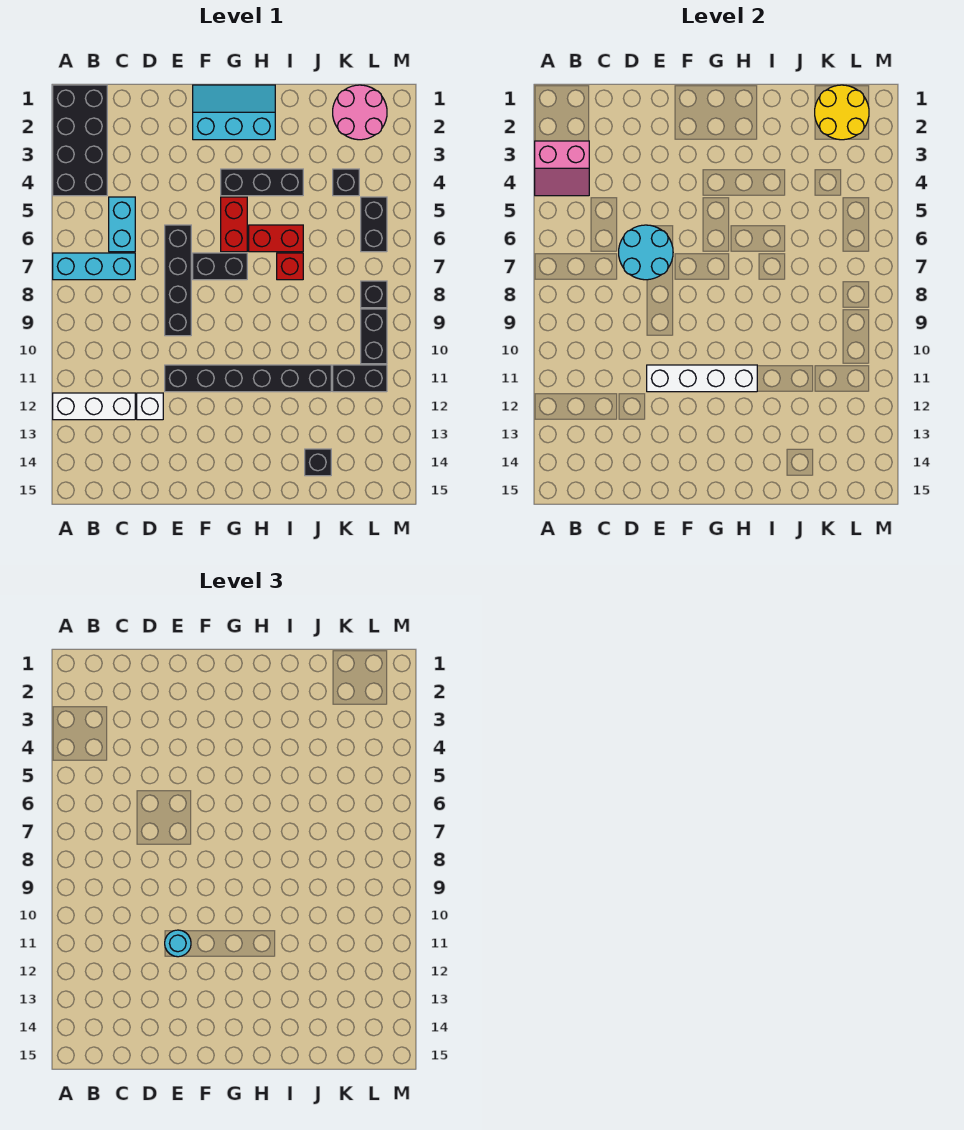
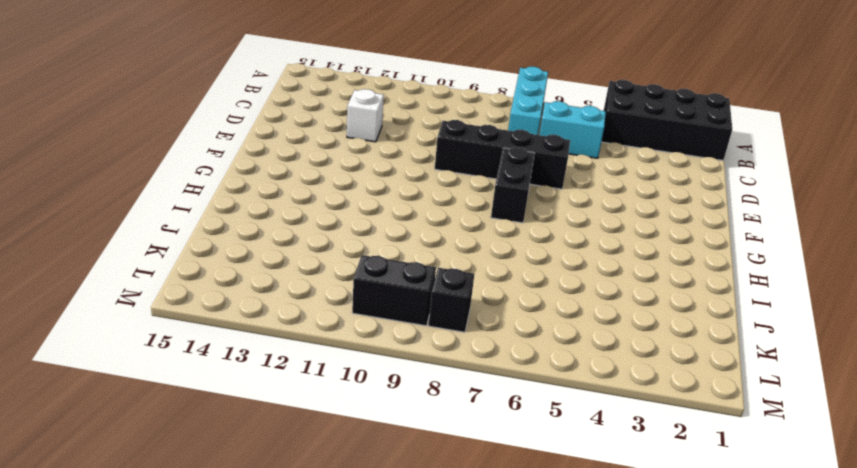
none -> white 1x3 brick [53,393,135,420]
none -> black 1x6 brick [165,365,331,392]
none -> cyan 2x3 slope [193,85,275,140]

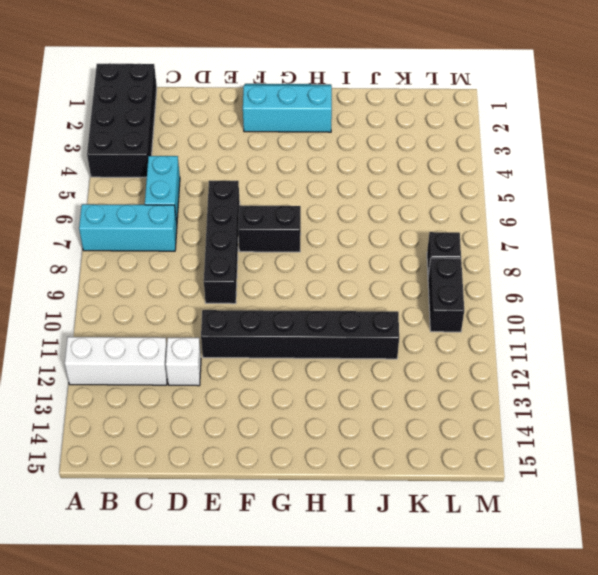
none -> black 1x3 brick [221,169,303,196]
none -> red 1x2 brick [221,197,247,252]
none -> red 1x2 brick [249,225,303,252]

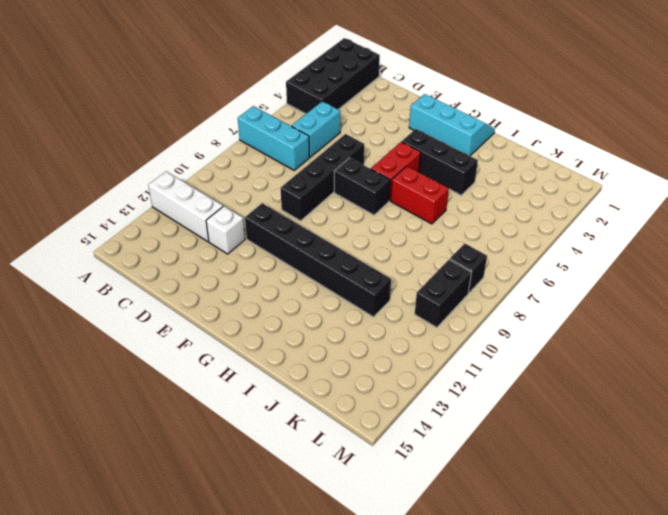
none -> red 1x1 brick [277,253,303,280]
none -> black 1x1 brick [305,449,331,476]
none -> pink 2x2 round brick [333,85,387,140]

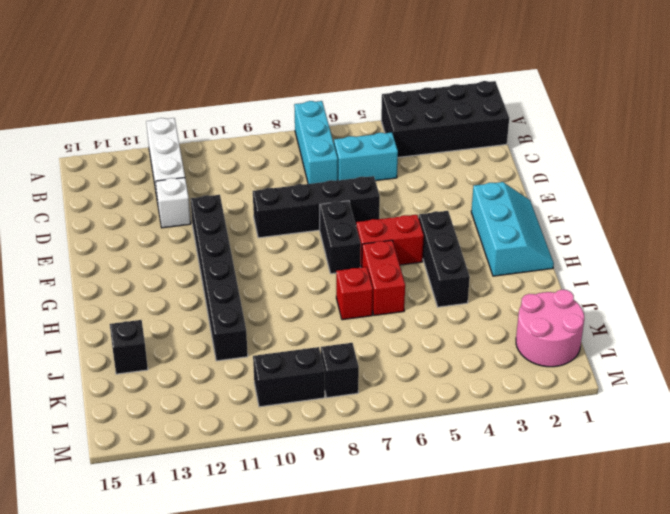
none -> black 1x1 brick [333,169,359,196]
none -> black 1x2 brick [333,365,387,392]
none -> black 1x2 brick [361,197,387,252]

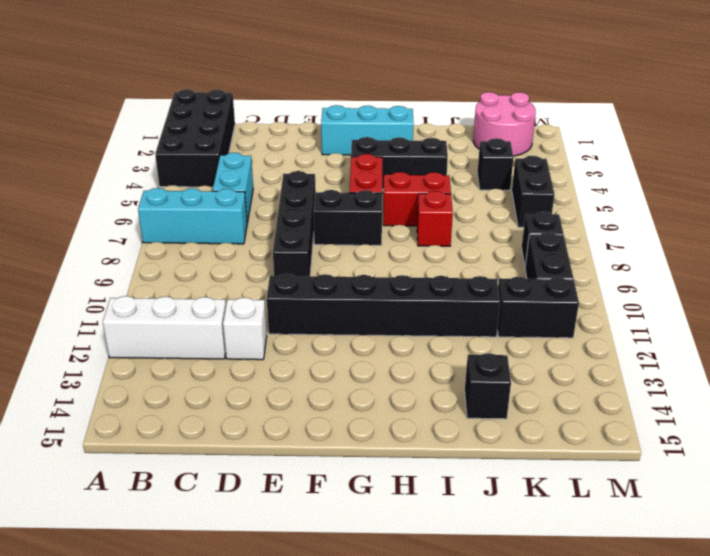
none -> pink 2x2 slope [535,141,589,196]
none -> cyan 2x2 round brick [619,225,673,280]
none -> white 1x4 brick [647,365,757,392]

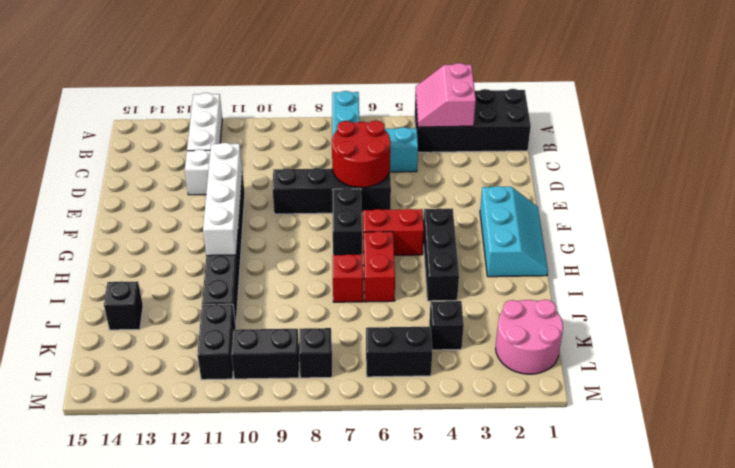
red 2x2 round brick [332,120,390,188] -> cyan 2x2 round brick [619,225,673,280]
none -> yellow 2x2 round brick [815,85,869,140]
none -> cyan 1x1 round brick [165,930,191,957]

